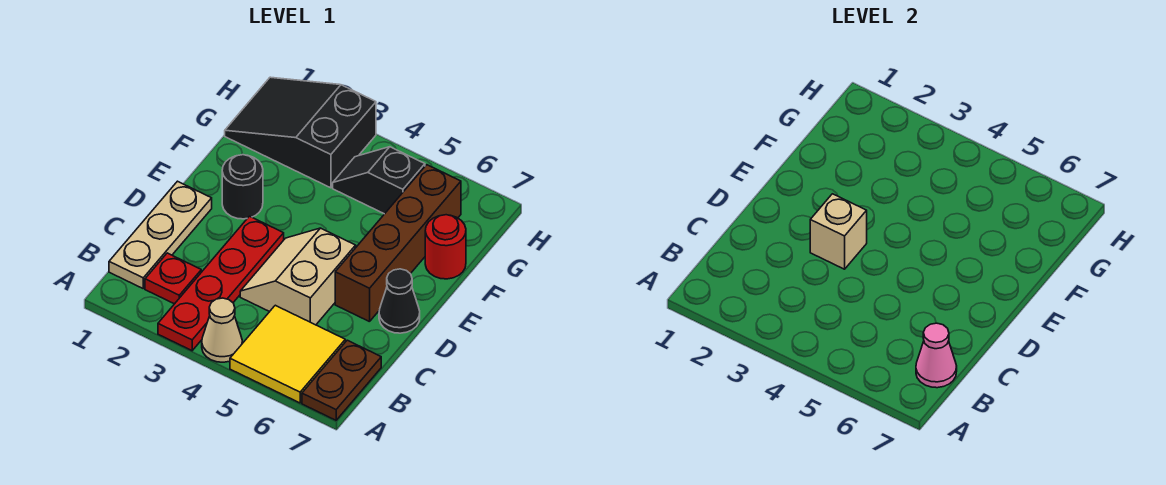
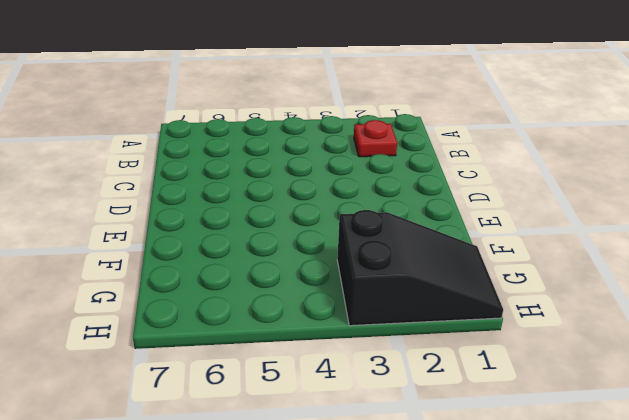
none -> red 1x4 plate [158,216,284,351]
none -> tan 1x1 cone [202,298,242,362]
none -> yellow 2x2 tile [230,305,345,403]

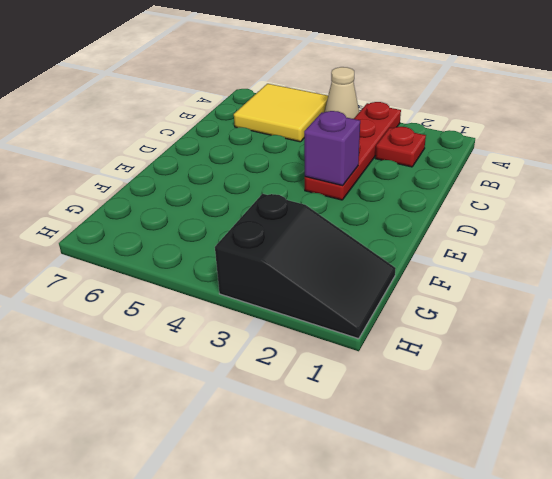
purple 1x1 brick [304,111,360,186] -> tan 1x1 brick [810,194,867,269]
none -> brown 1x2 plate [302,340,381,420]
none -> tan 1x3 plate [109,181,212,288]
none -> tan 2x2 slope [240,228,356,325]

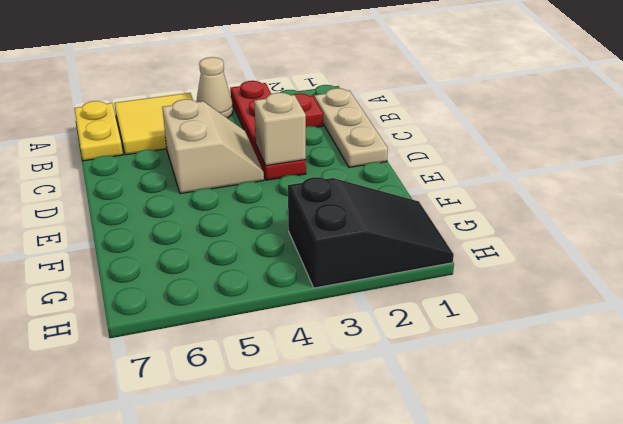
yellow 1x2 plate [74,101,123,161] -> brown 1x2 plate [302,340,381,420]
none -> brown 1x4 brick [335,165,461,322]
none -> black 1x1 cone [379,269,420,333]
none -> black 1x1 round brick [222,154,263,219]

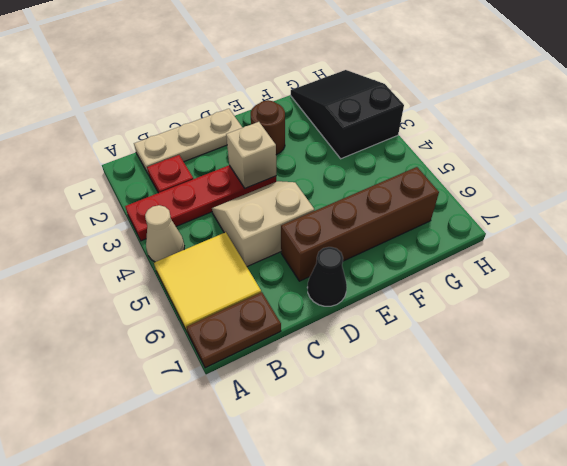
brown 1x1 round brick [251,100,285,155] -> black 1x1 round brick [222,154,263,219]
none -> red 1x1 round brick [425,215,466,279]
none -> black 1x2 slope [333,147,425,214]
none -> pink 1x1 cone [916,323,957,388]

